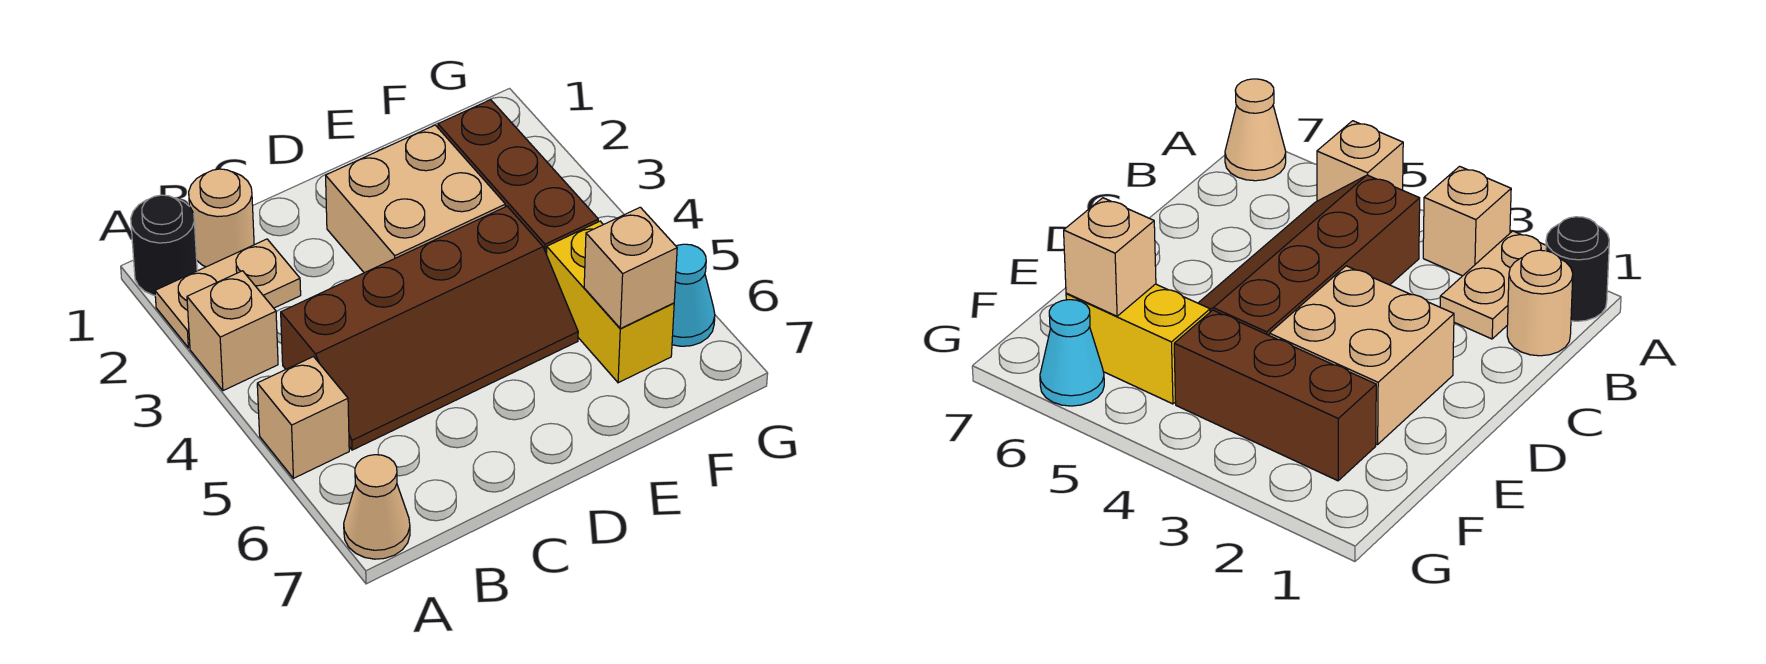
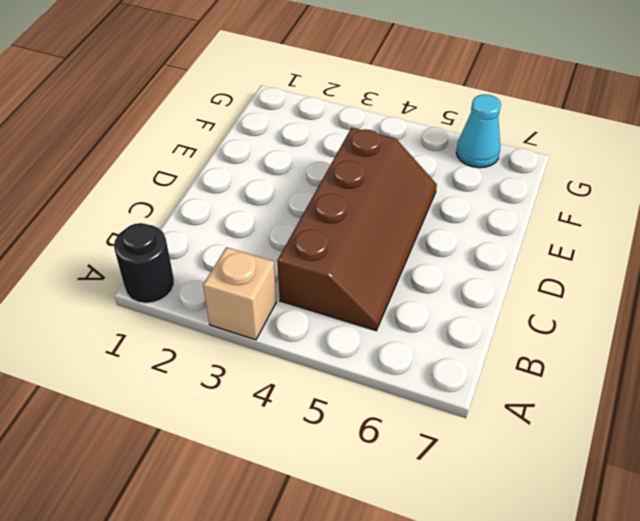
none -> tan 1x2 plate [155,239,301,348]
none -> tan 1x1 brick [257,357,349,478]
none -> tan 1x1 cone [344,455,410,559]

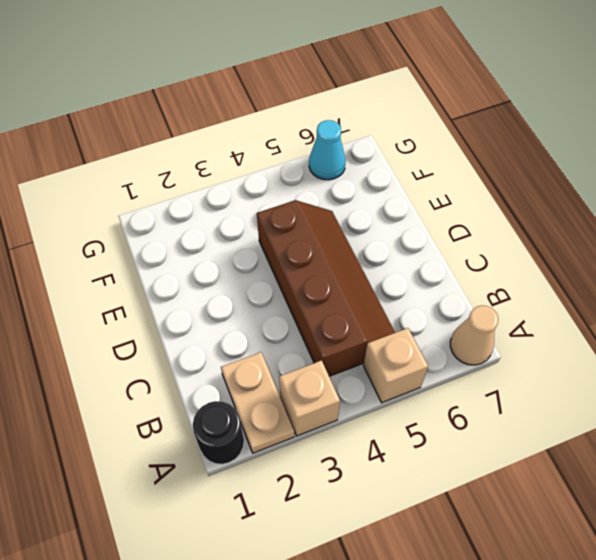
none -> tan 1x1 round brick [189,169,254,267]
none -> tan 2x2 brick [326,125,505,273]
none -> brown 1x3 brick [438,100,598,254]

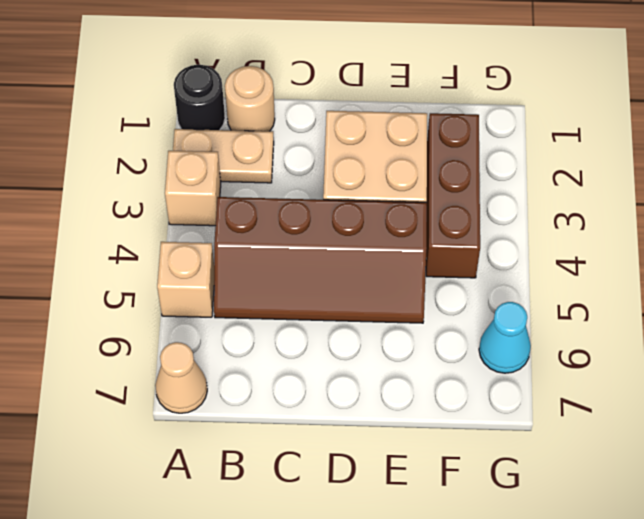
none -> yellow 1x2 brick [547,221,674,383]
none -> tan 1x1 brick [584,207,677,329]

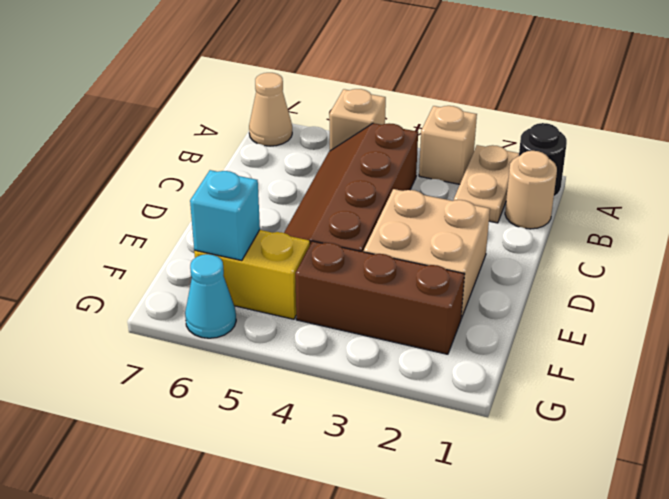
cyan 1x1 brick [190,170,260,261] -> tan 1x1 brick [584,207,677,329]

